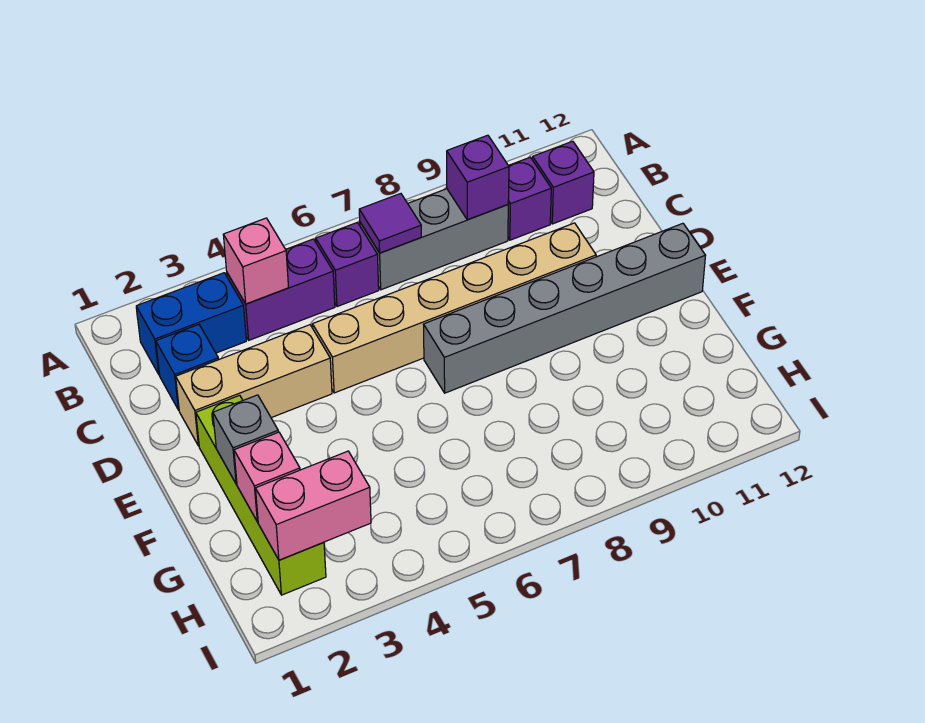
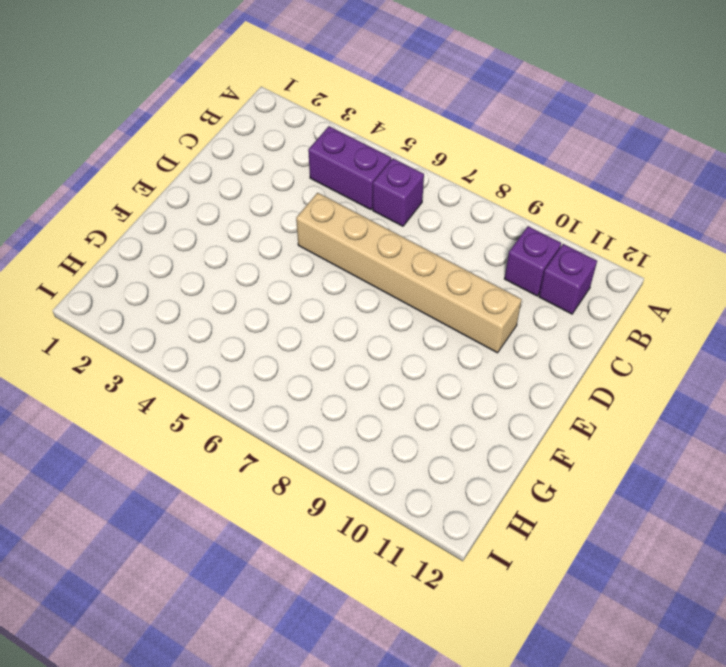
none -> blue 1x2 brick [136,273,246,375]
none -> grey 1x3 brick [360,189,508,290]
none -> blue 1x1 brick [156,325,219,410]

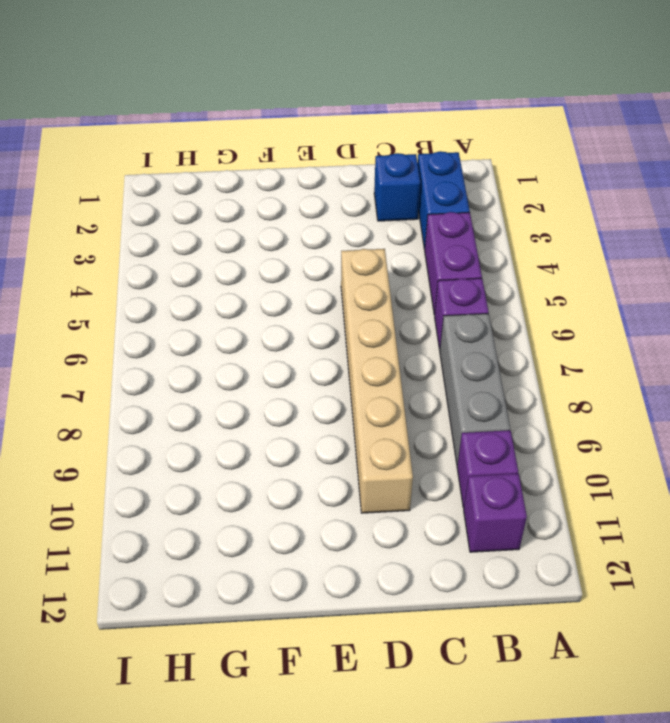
none -> tan 1x3 brick [176,325,332,446]
none -> lime 1x4 brick [196,395,326,595]
none -> grey 1x6 brick [423,223,706,393]

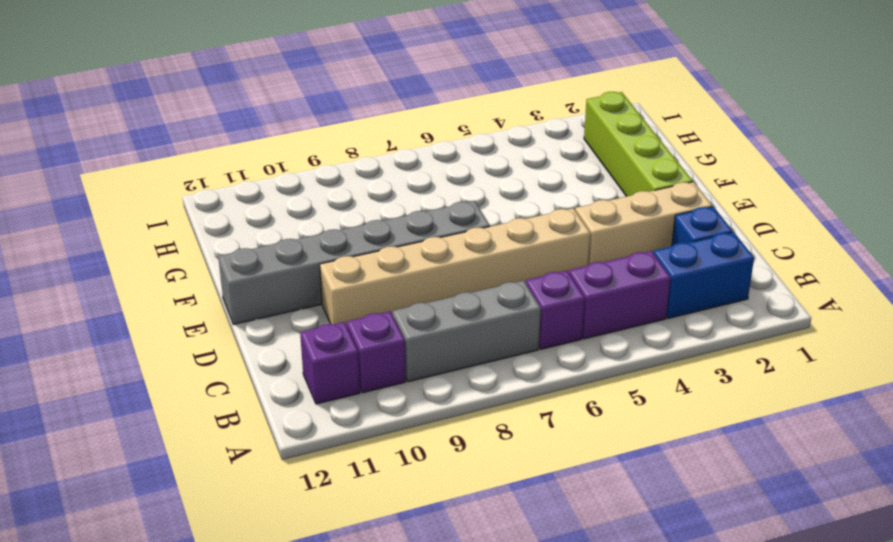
none -> pink 1x1 brick [223,218,289,304]
none -> purple 1x1 tile [359,194,421,253]
none -> purple 1x1 brick [447,135,509,220]

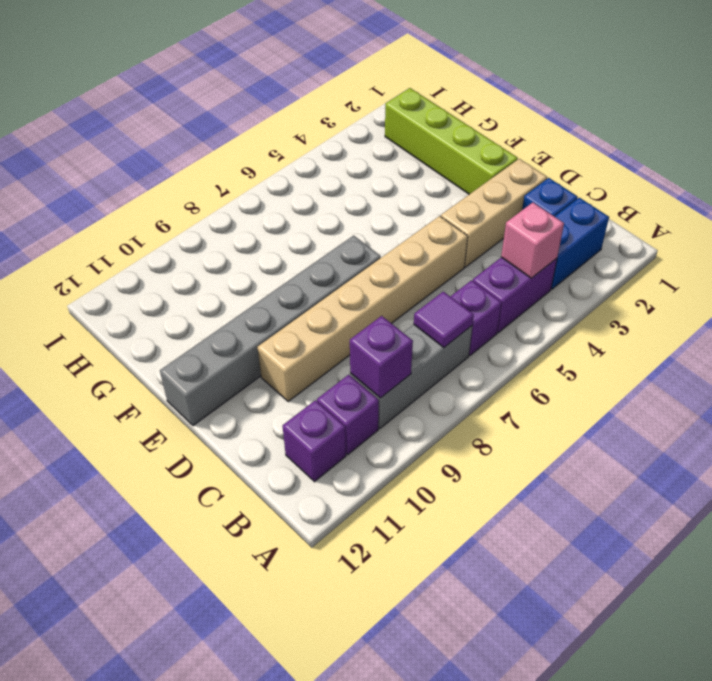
none -> grey 1x1 brick [213,395,278,484]
none -> pink 1x1 brick [234,432,300,522]
none -> pink 1x2 brick [256,451,371,560]

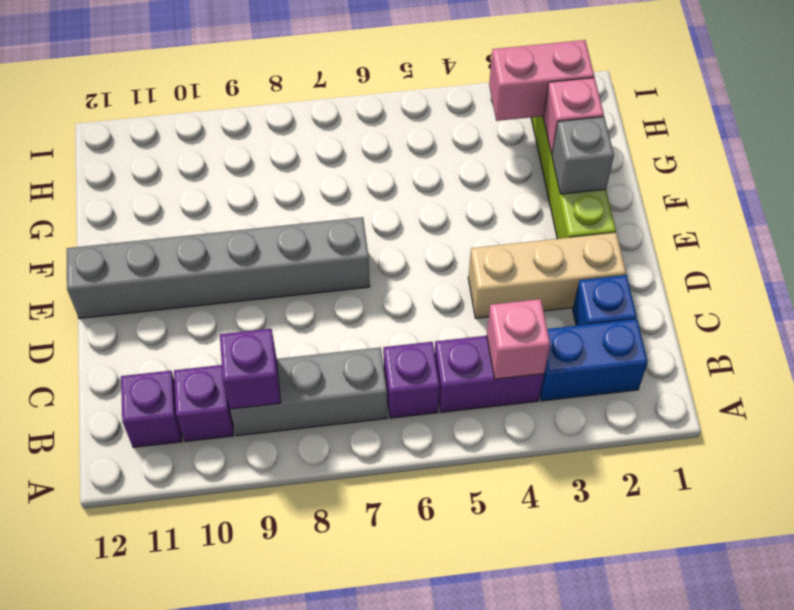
none -> tan 1x6 brick [312,223,596,393]
none -> purple 1x1 tile [359,194,421,253]

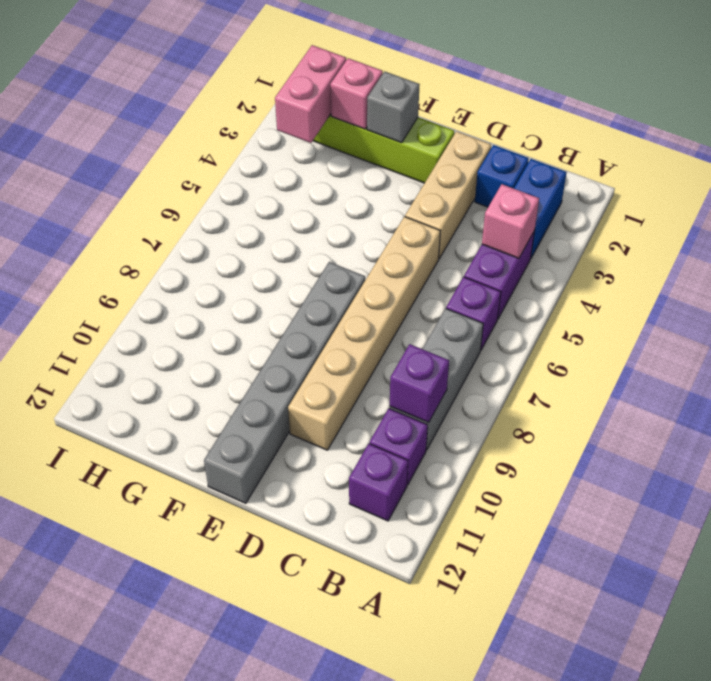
none -> purple 1x1 tile [359,194,421,253]

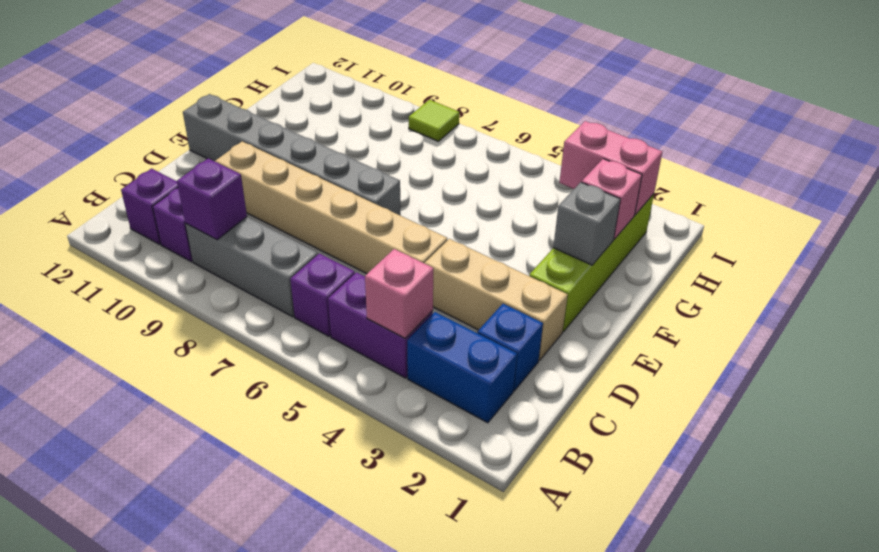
lime 1x1 tile [409,100,459,141] -> none
none -> purple 1x1 tile [359,194,421,253]

